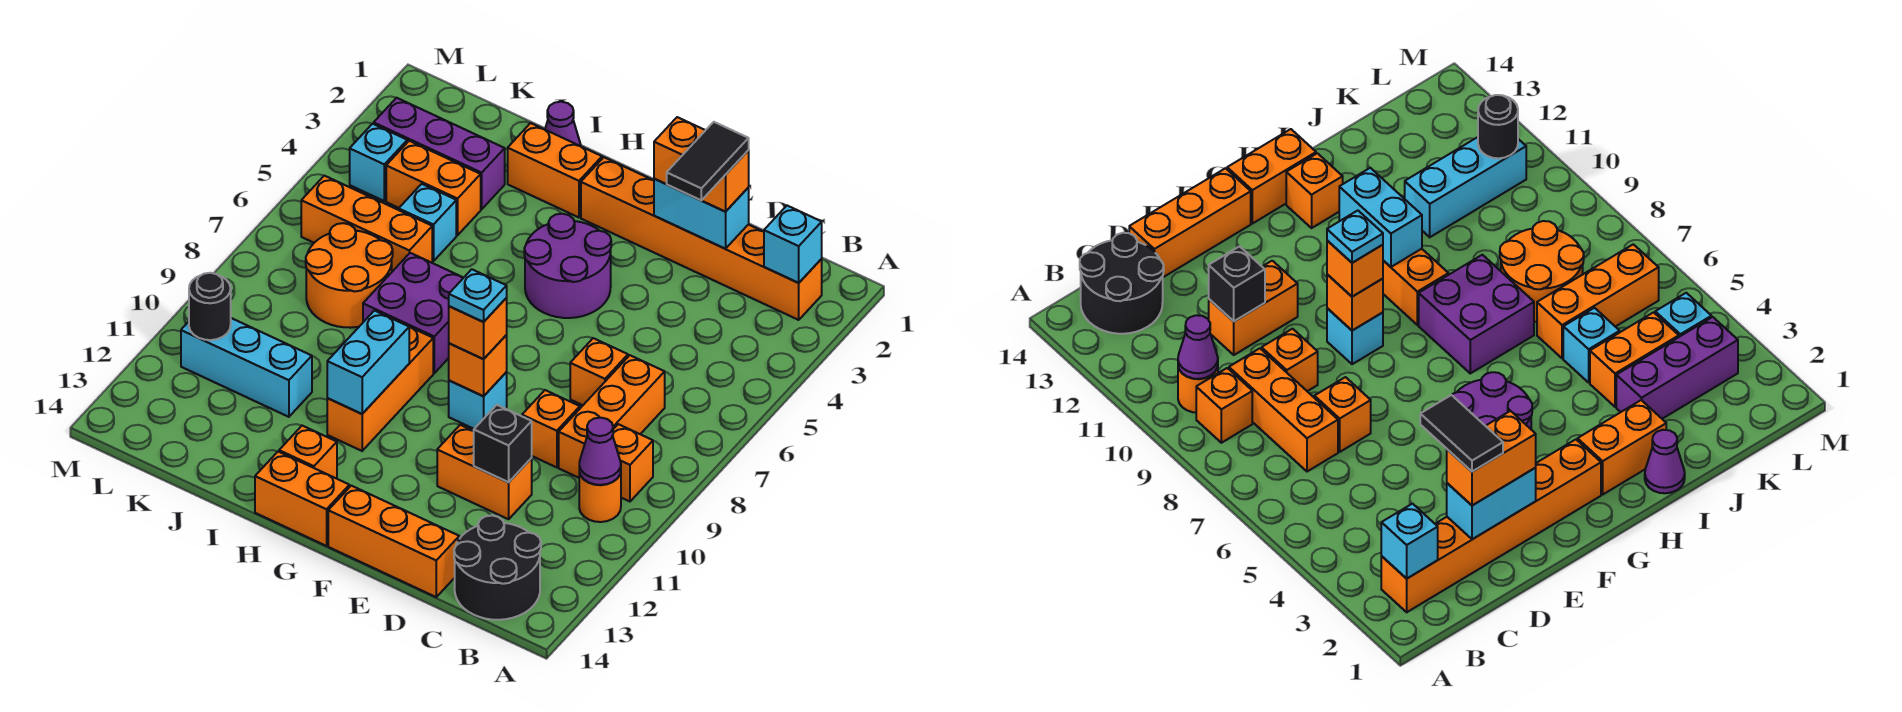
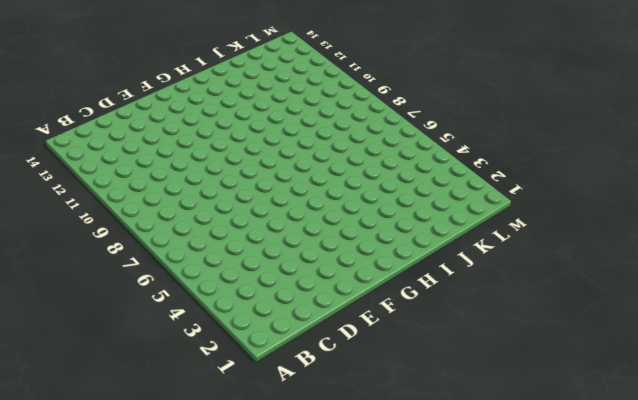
none -> orange 1x6 brick [581,157,822,320]
none -> orange 1x1 brick [613,424,653,501]
none -> orange 1x1 round brick [579,472,621,522]
none -> black 2x2 round brick [454,515,541,620]

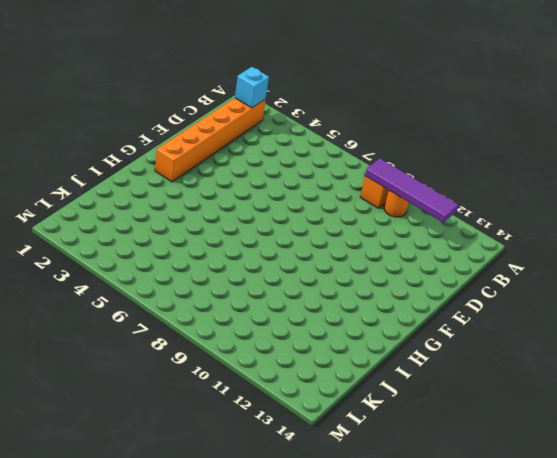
purple 1x4 tile [365,158,458,222] -> purple 1x1 cone [579,418,621,485]
none -> black 2x2 round brick [454,515,541,620]
none -> orange 1x3 brick [559,355,665,478]
none -> orange 1x1 brick [570,338,628,405]
none -> orange 1x1 brick [522,390,580,467]

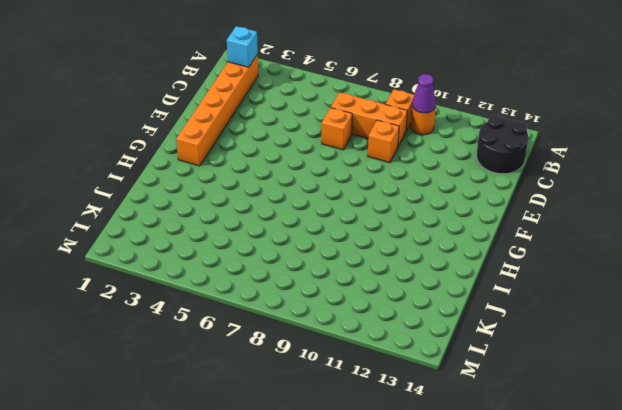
none -> orange 1x2 brick [437,425,532,519]
none -> orange 1x3 brick [328,486,459,597]
none -> purple 2x2 round brick [524,214,611,318]
none -> cyan 1x1 brick [449,372,507,429]

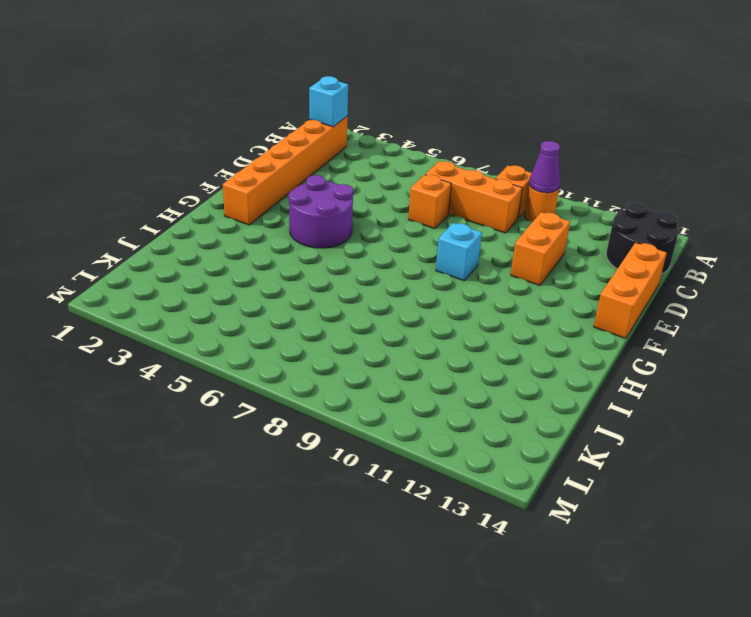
none -> orange 1x1 brick [522,390,580,467]
none -> orange 1x2 brick [255,452,349,546]
none -> orange 1x2 brick [508,123,602,217]
none -> purple 2x2 brick [363,253,463,373]

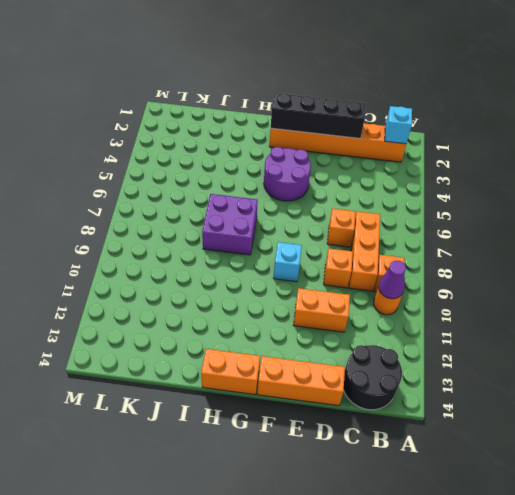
black 1x4 brick [271,93,366,139] -> cyan 1x2 brick [654,179,749,249]
none -> orange 1x2 brick [508,123,602,217]
none -> orange 1x3 brick [327,327,433,451]
none -> orange 1x1 brick [279,426,337,479]
none -> purple 1x1 cone [545,102,581,146]

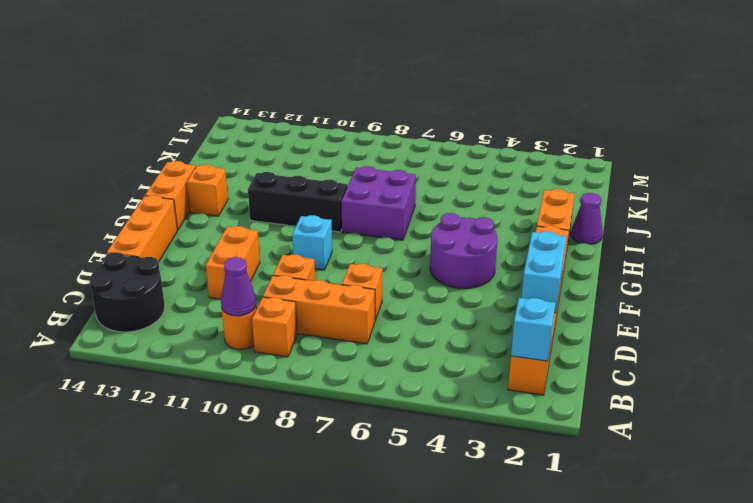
black 1x3 brick [248,172,347,232] -> orange 1x3 brick [327,327,433,451]
none -> purple 1x3 brick [374,98,505,209]
none -> orange 1x2 brick [386,141,481,235]
none -> cyan 1x1 brick [399,184,456,261]
none -> orange 1x3 brick [301,176,432,272]

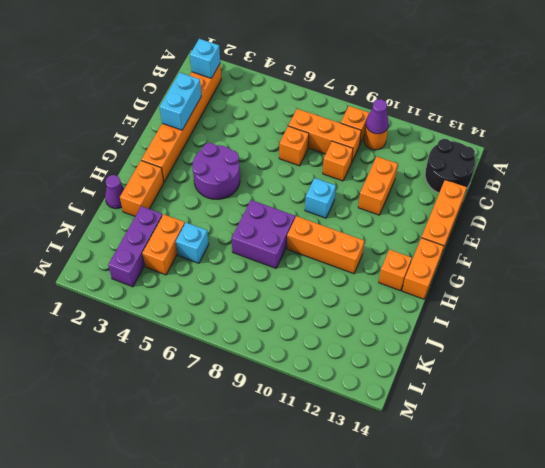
none -> orange 1x3 brick [301,176,432,272]
none -> orange 2x2 round brick [306,223,393,328]
none -> cyan 1x3 brick [181,318,312,417]
none -> cyan 1x1 brick [350,124,407,201]

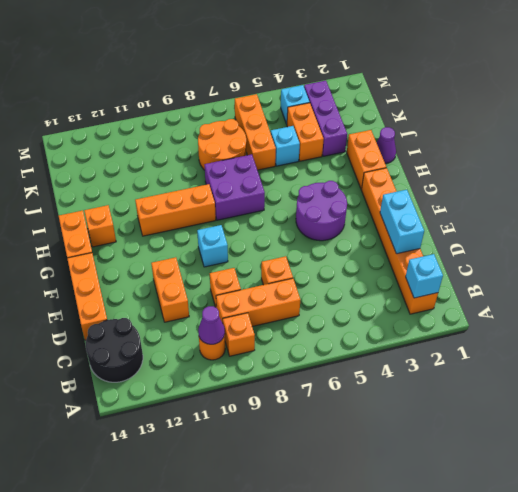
none -> cyan 1x3 brick [181,318,312,417]
none -> black 1x1 brick [474,405,532,482]
none -> orange 1x1 brick [449,335,507,396]
none -> cyan 1x2 brick [327,311,409,414]

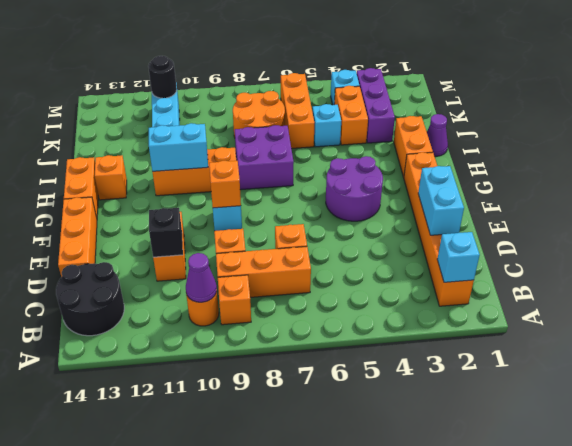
none -> orange 1x2 brick [654,117,749,212]
none -> orange 1x1 brick [449,298,507,359]
none -> black 1x2 tile [667,122,749,201]
none -> cyan 1x1 plate [449,269,507,322]

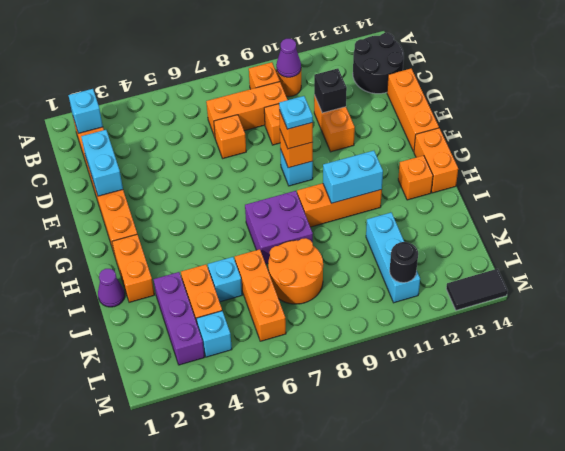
black 1x2 tile [446,269,508,310] -> black 1x2 tile moved to [667,122,749,201]
none -> purple 2x2 round brick [524,214,611,318]
none -> orange 1x2 brick [654,117,749,212]

